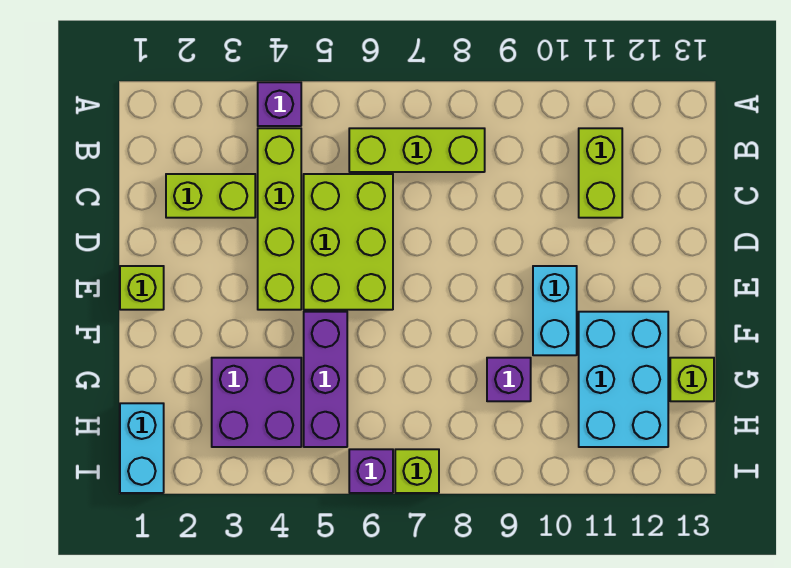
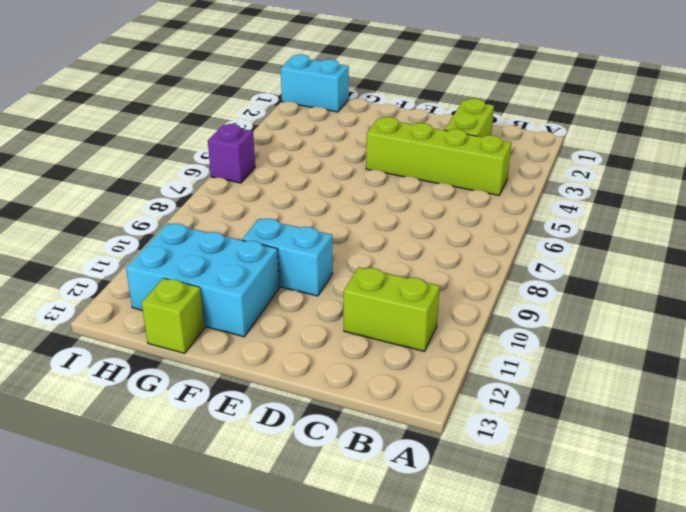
none -> purple 1x1 brick [258,82,301,126]
none -> lime 1x3 brick [349,128,485,172]
none -> lime 2x3 brick [304,174,393,310]

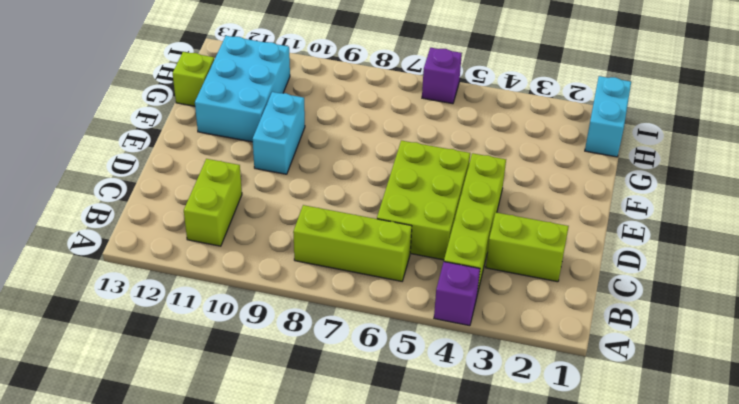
none -> lime 1x1 brick [120,266,164,310]
none -> purple 1x3 brick [304,312,347,447]
none -> purple 2x2 brick [212,358,301,447]

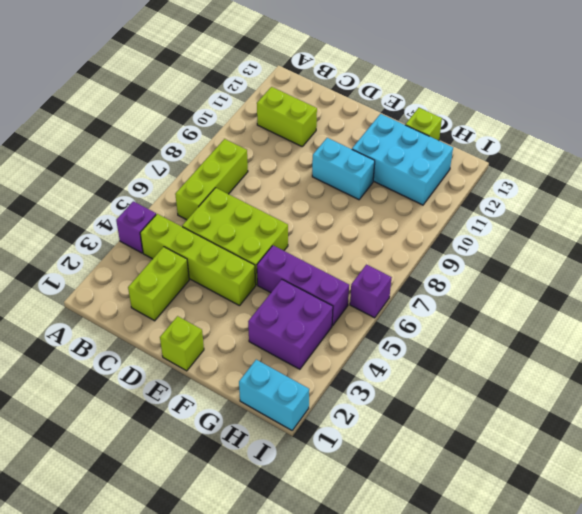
none -> purple 1x1 brick [487,358,531,401]
none -> lime 1x1 brick [395,449,439,493]

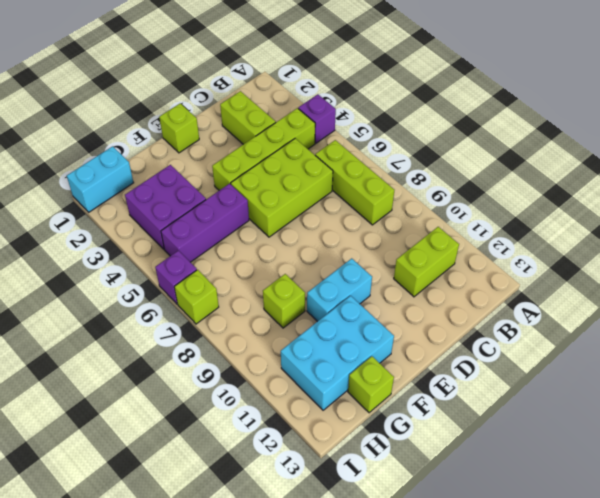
lime 1x1 brick [263,274,305,328] -> purple 1x1 brick [487,358,531,401]

